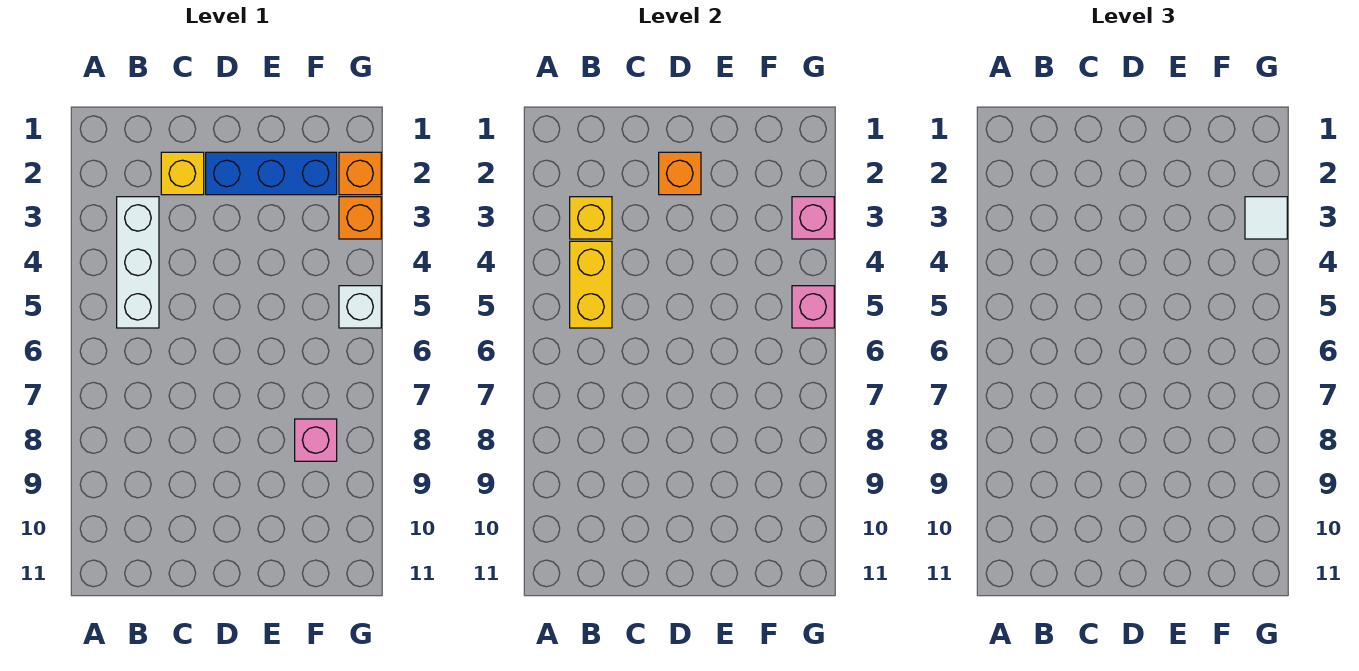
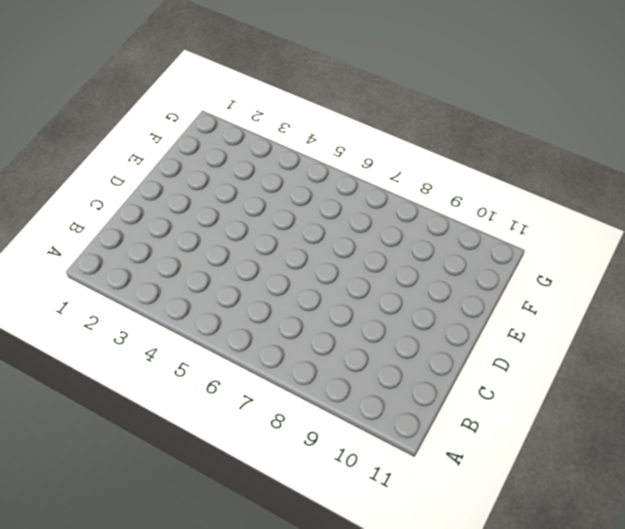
none -> white 1x3 brick [117,197,159,328]
none -> yellow 1x1 brick [161,152,204,195]
none -> blue 1x3 brick [206,152,337,195]

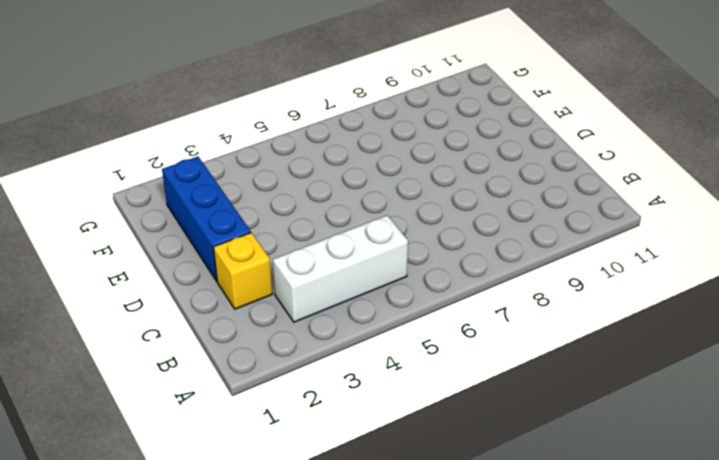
none -> pink 1x1 brick [295,419,337,461]
none -> orange 1x1 brick [339,152,381,195]
none -> orange 1x1 brick [339,197,381,239]

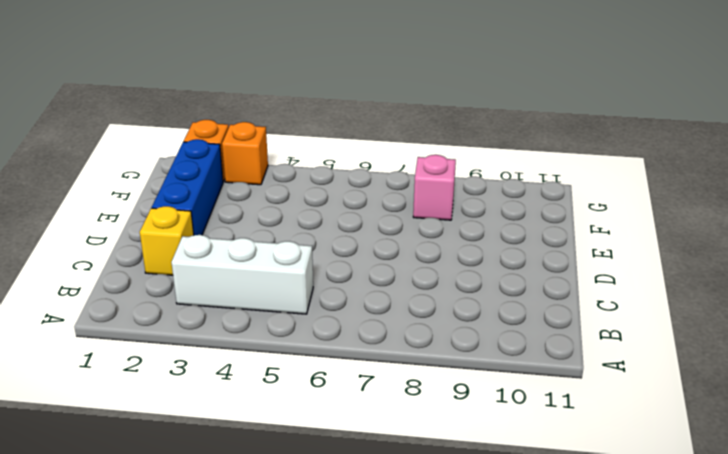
none -> white 1x1 brick [339,286,381,328]
none -> yellow 1x1 brick [570,197,612,239]
none -> yellow 1x2 brick [570,241,612,328]

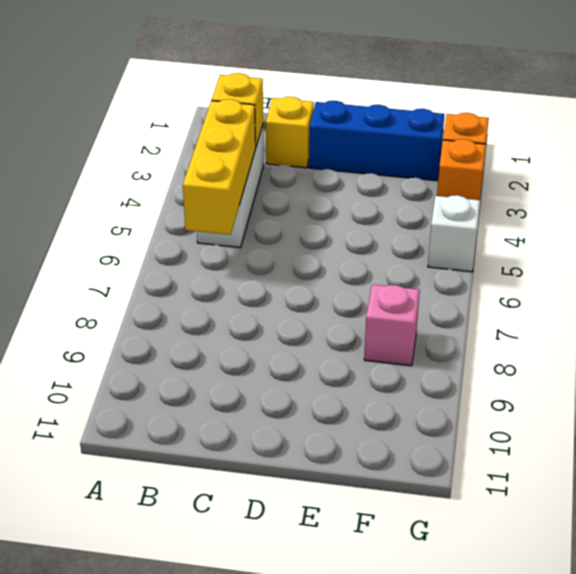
yellow 1x3 brick [183,99,256,235] -> yellow 1x2 brick [570,241,612,328]
none -> orange 1x1 brick [659,152,701,195]
none -> pink 1x1 brick [792,197,834,239]
none -> pink 1x1 brick [792,286,834,328]

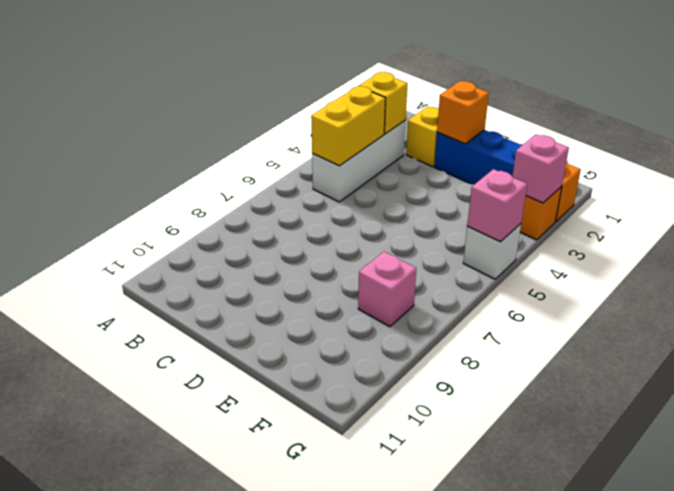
none -> white 1x1 tile [1245,197,1287,239]

